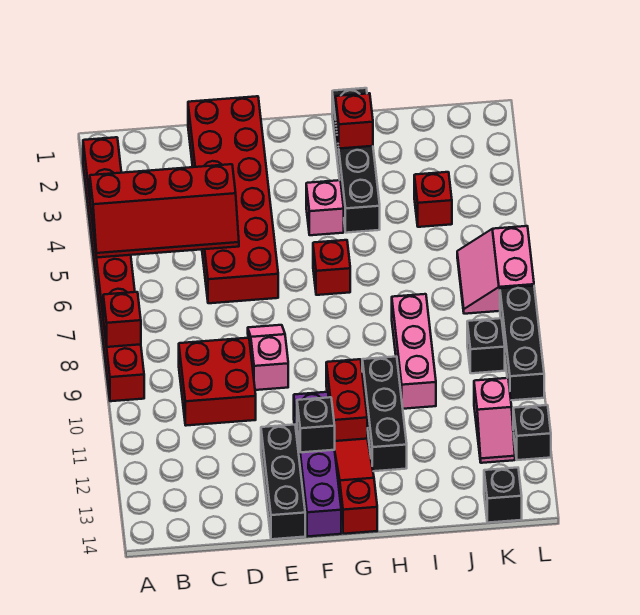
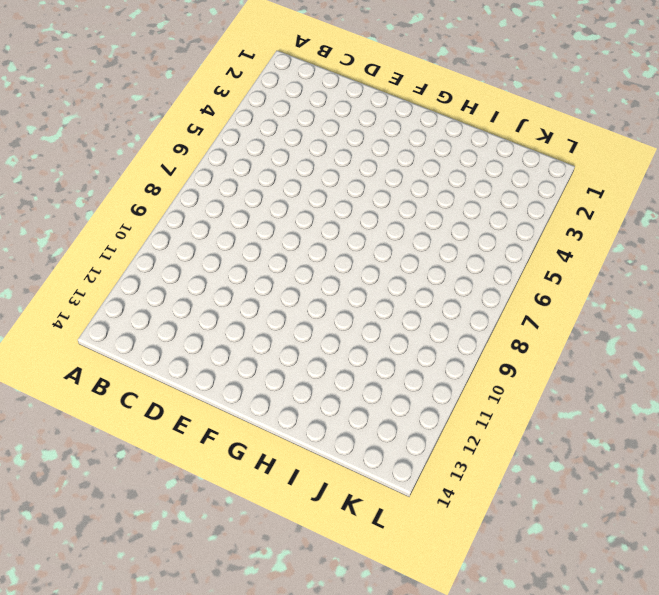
none -> red 1x8 brick [83,137,144,401]
none -> red 2x2 brick [179,338,256,426]
none -> red 2x6 brick [188,96,278,303]

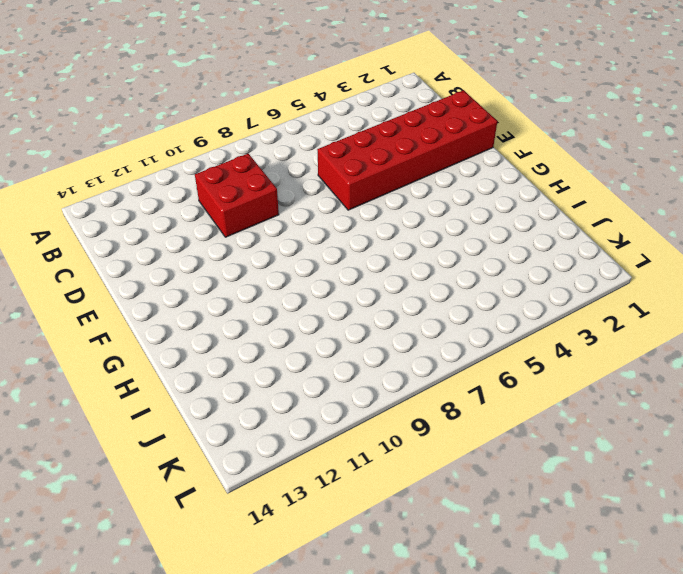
none -> red 1x8 brick [83,137,144,401]
none -> pink 1x2 slope [248,325,288,390]
none -> black 1x3 brick [261,425,305,539]

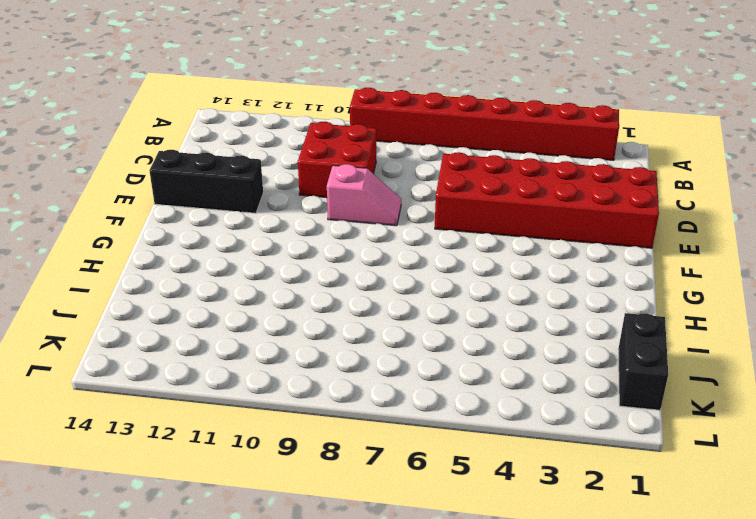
black 1x2 brick [618,313,668,410] -> none
none -> purple 1x4 brick [294,392,341,537]
none -> pink 1x1 brick [306,180,344,235]
none -> red 1x1 brick [313,240,350,295]

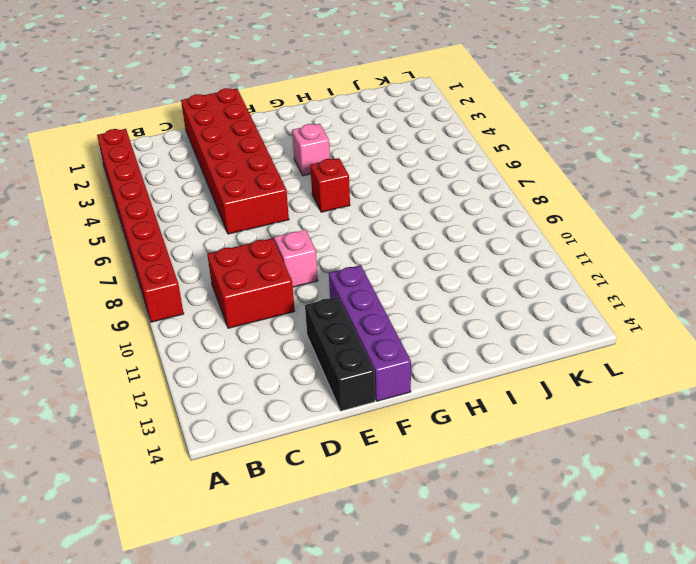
none -> red 1x2 brick [326,359,367,441]
none -> red 1x3 slope [335,439,377,534]
none -> black 1x4 brick [332,88,380,233]

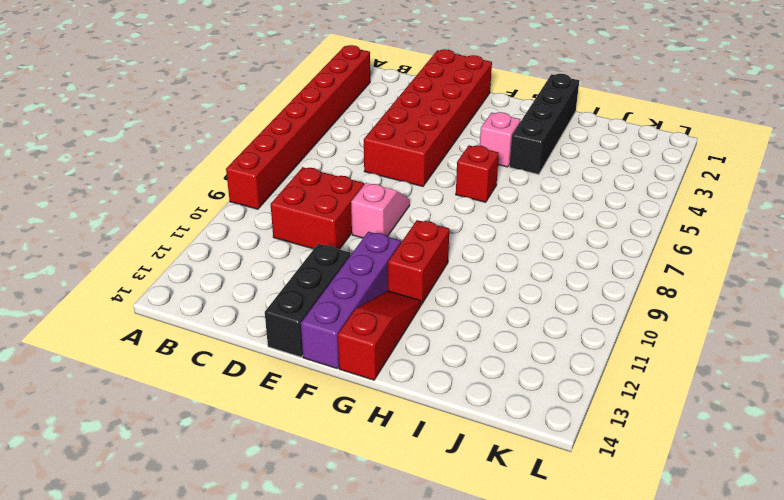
none -> black 1x3 brick [362,357,407,471]
none -> pink 1x3 brick [392,294,436,409]
none -> red 1x1 brick [414,172,452,227]

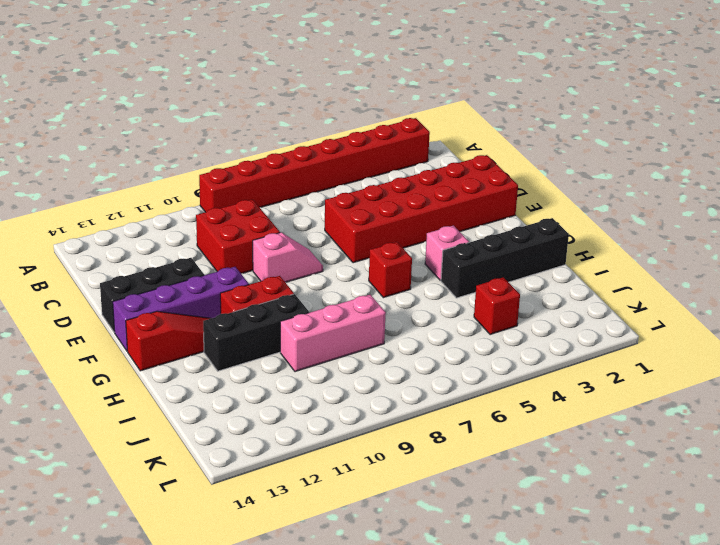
none -> pink 2x2 slope [457,226,534,314]
none -> black 1x1 brick [467,318,505,373]
none -> pink 1x2 slope [474,378,515,463]

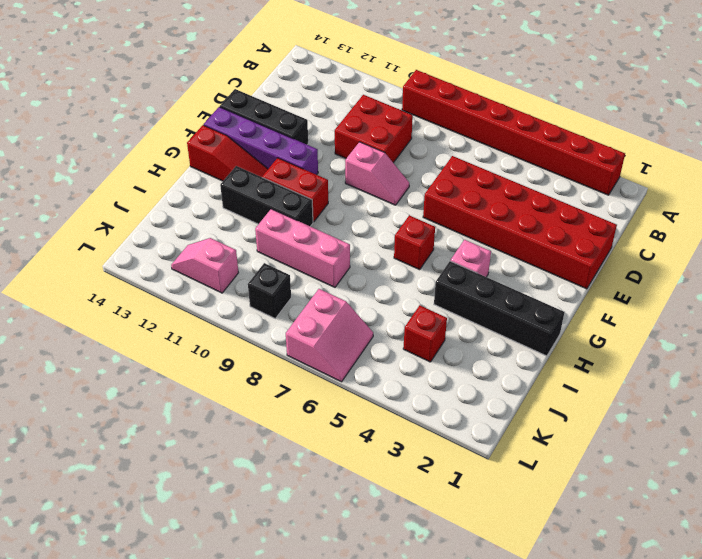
pink 2x2 slope [286,289,373,382] -> pink 2x2 slope turned to [457,226,534,314]
none -> black 1x1 brick [484,468,522,523]
none -> black 1x3 brick [500,286,544,400]
none -> black 1x1 brick [513,405,551,460]

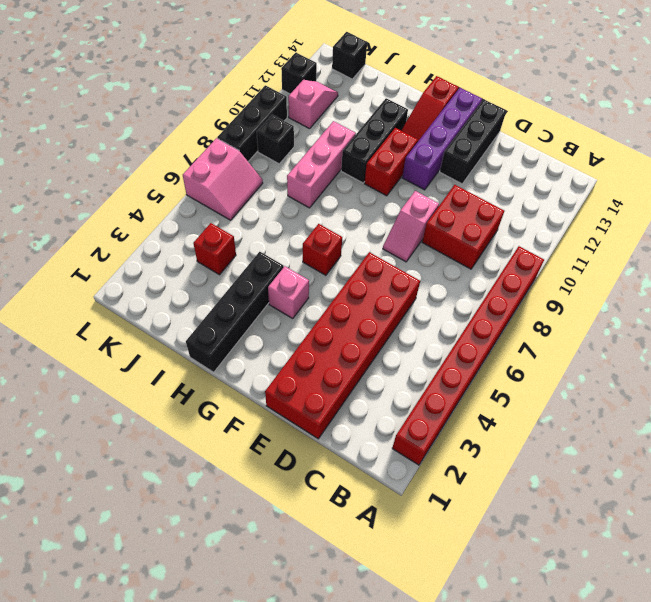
none -> red 2x4 slope [90,164,239,258]
none -> red 1x1 brick [103,292,141,347]
none -> black 1x1 brick [297,397,335,452]

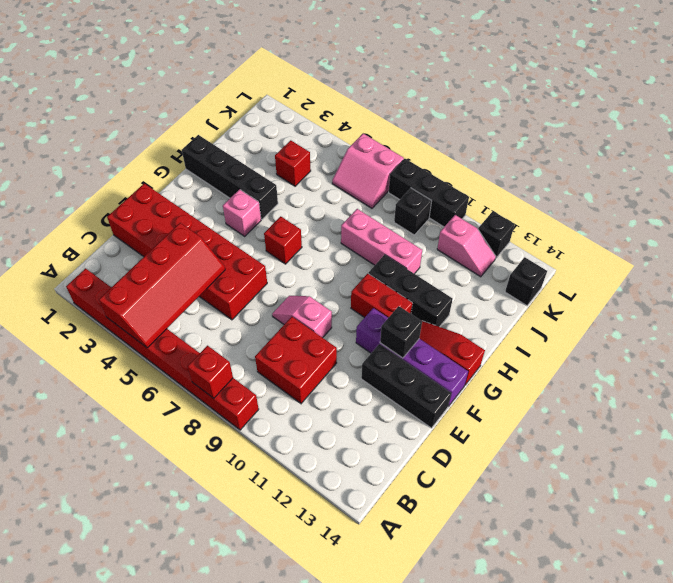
none -> red 1x1 brick [336,93,373,149]

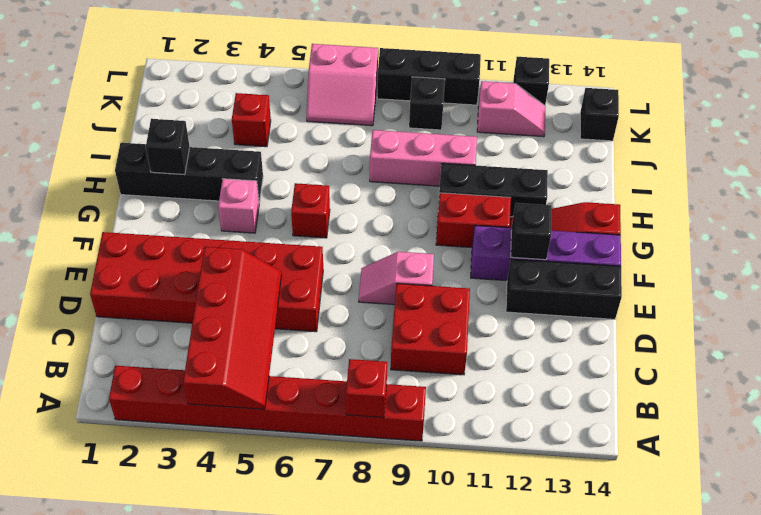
black 1x1 brick [146,119,190,175] -> red 1x1 brick [336,93,373,149]

